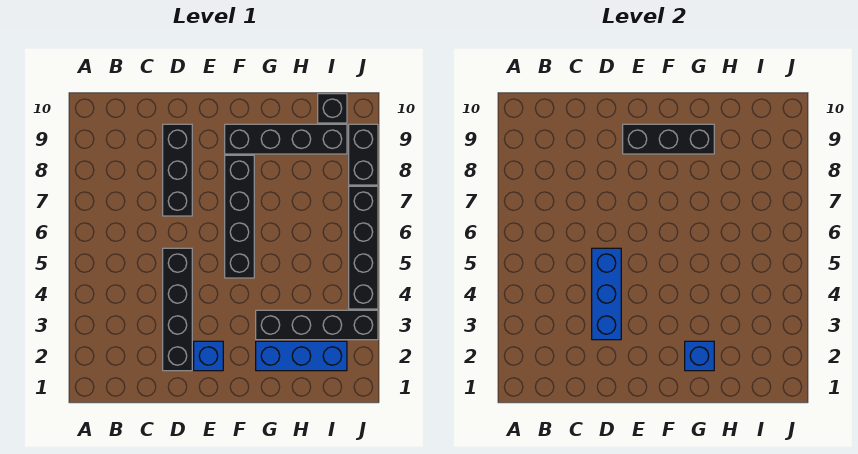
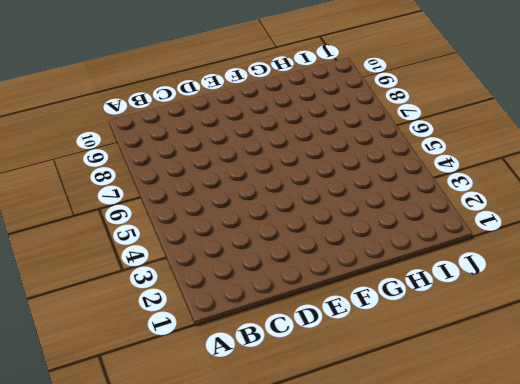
none -> black 1x4 brick [163,248,192,371]
none -> black 1x3 brick [163,124,192,216]
none -> blue 1x1 brick [194,341,223,371]

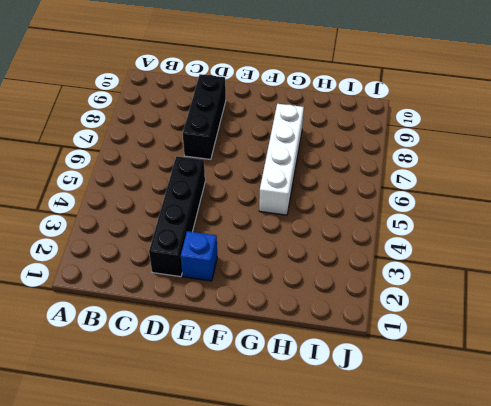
white 1x4 brick [259,104,304,215] -> none
none -> black 1x4 brick [225,155,254,278]
none -> black 1x4 brick [225,124,347,154]
none -> blue 1x3 brick [256,341,347,371]

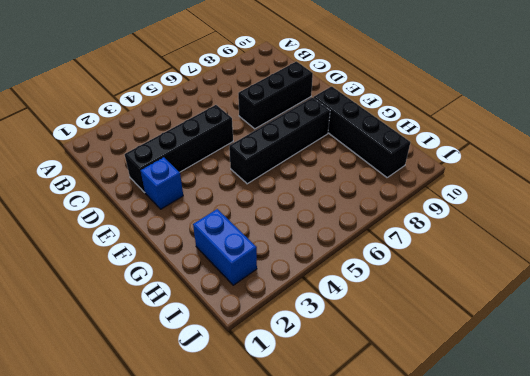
blue 1x2 brick [193,209,257,285] -> blue 1x3 brick [256,341,347,371]
none -> black 1x4 brick [256,310,378,340]
none -> black 1x1 brick [318,94,347,123]
none -> black 1x4 brick [349,186,378,309]

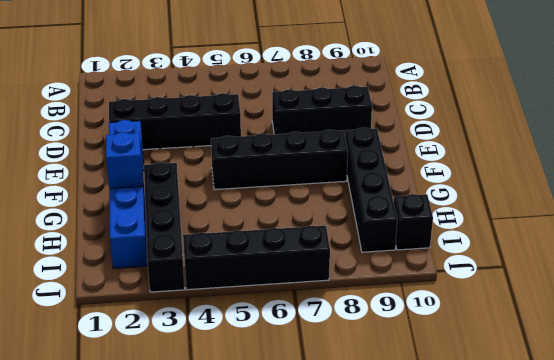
none -> black 1x2 brick [349,124,378,185]
none -> blue 1x3 brick [592,248,621,340]
none -> black 1x3 brick [623,124,714,154]

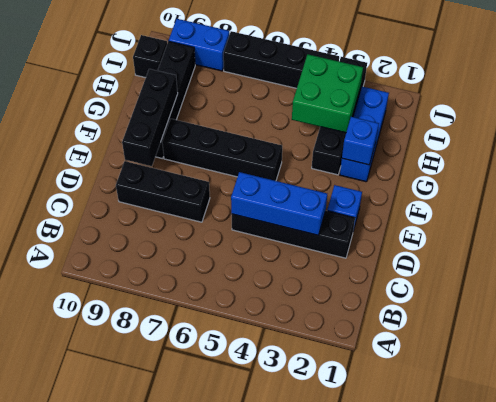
green 2x2 brick [292,54,363,133] -> none
blue 1x2 brick [169,19,229,71] -> black 1x2 brick [349,124,378,185]

